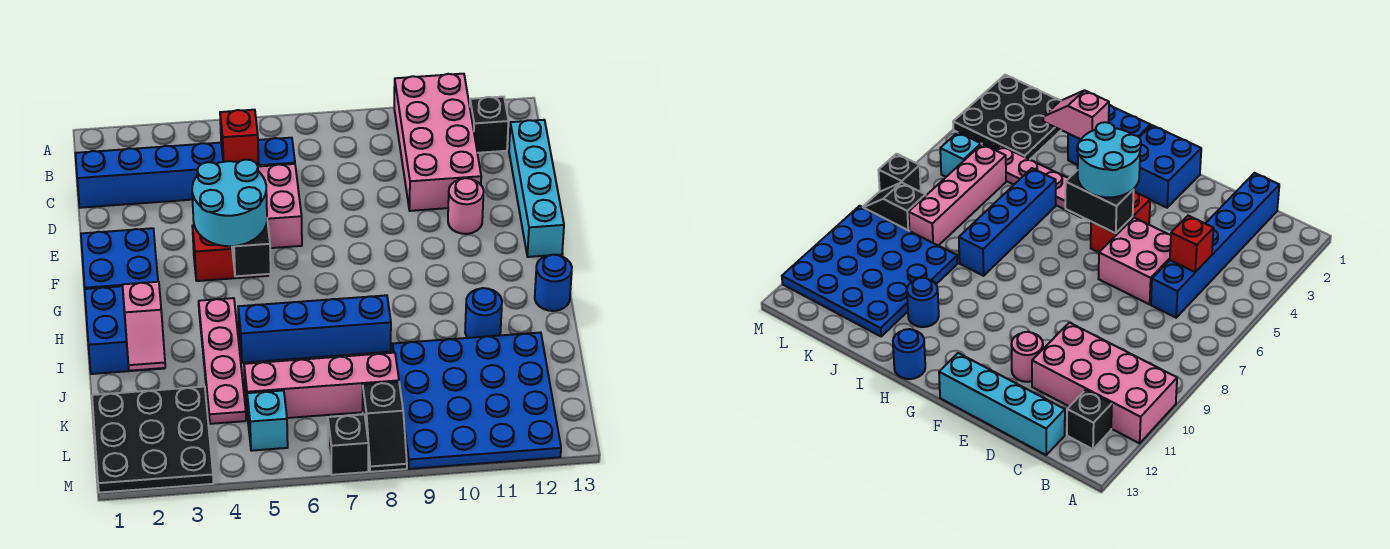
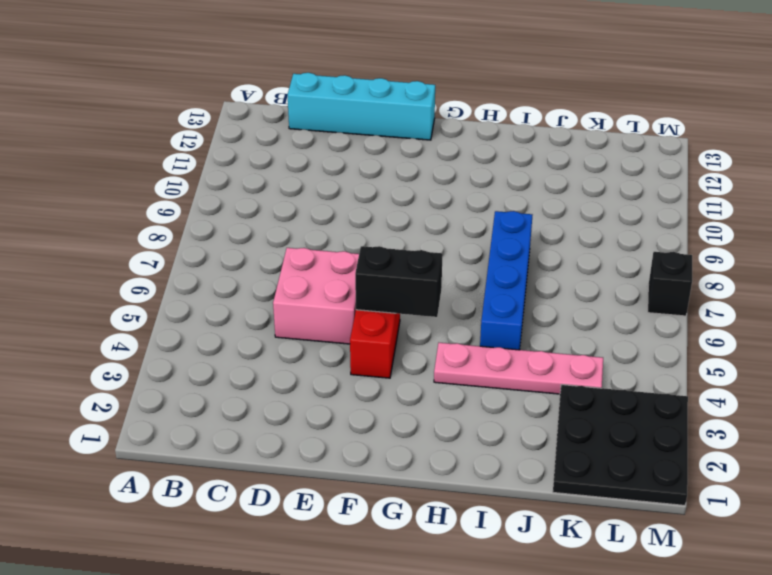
none -> pink 2x4 brick [394,74,481,211]
none -> black 1x1 brick [470,97,508,153]
none -> blue 1x6 brick [75,138,295,208]

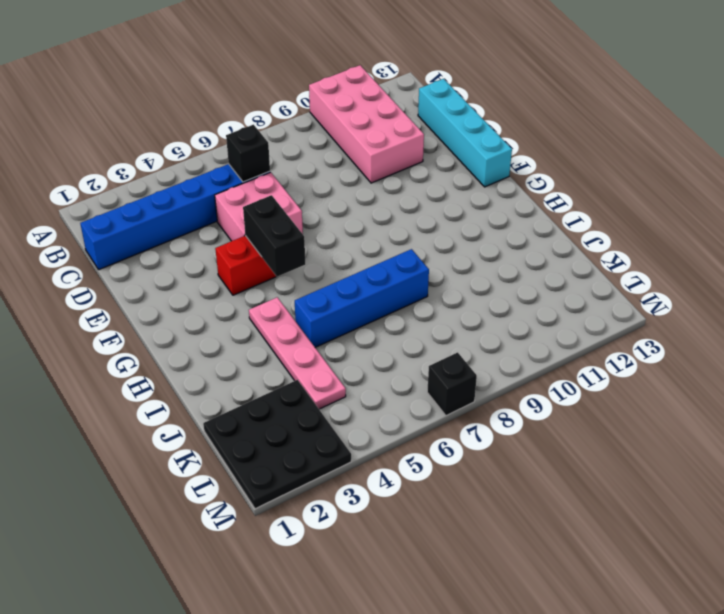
black 1x1 brick [226,125,270,182] -> black 1x1 brick moved to [470,97,508,153]
none -> pink 1x1 round brick [448,178,484,234]
none -> blue 2x2 brick [81,228,158,289]
none -> blue 2x2 brick [85,286,164,374]

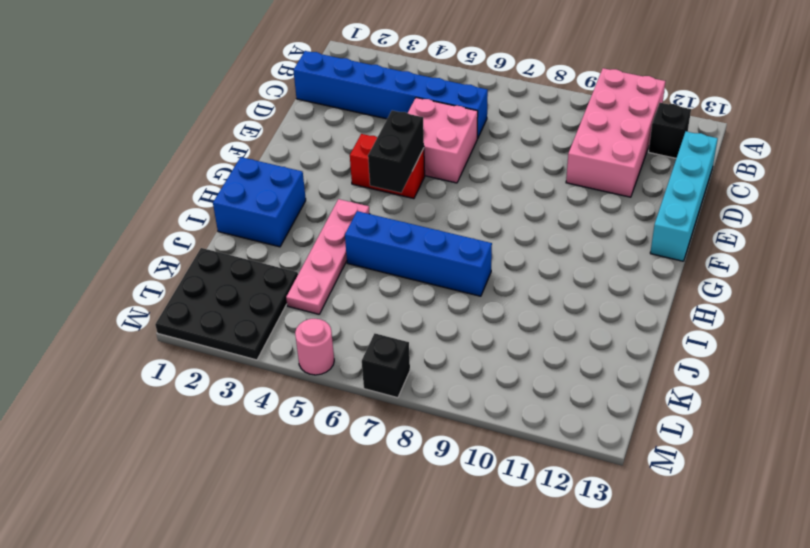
pink 1x1 round brick [295,319,334,375] -> pink 1x1 round brick moved to [448,178,484,234]
none -> blue 2x2 brick [81,228,158,289]
none -> blue 1x1 round brick [535,255,572,311]
none -> blue 1x1 round brick [465,288,502,338]

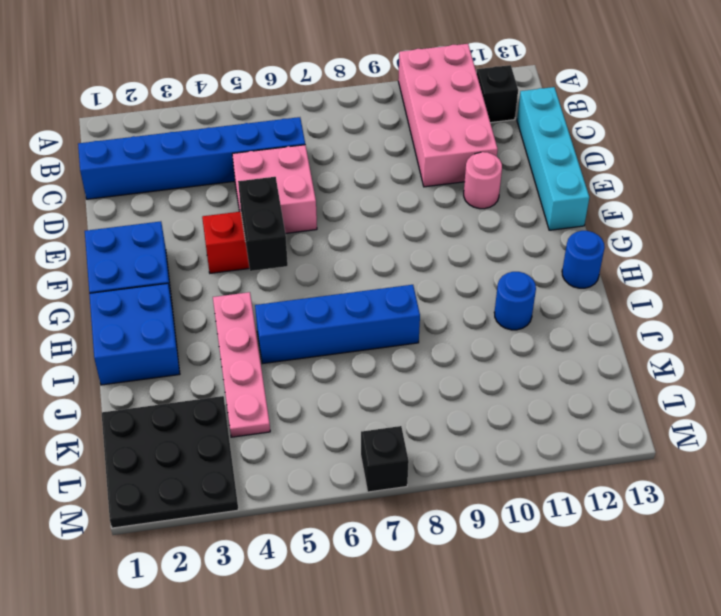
none -> blue 4x4 plate [393,332,561,469]
none -> pink 1x4 brick [244,353,399,418]
none -> cyan 1x1 brick [247,390,288,451]

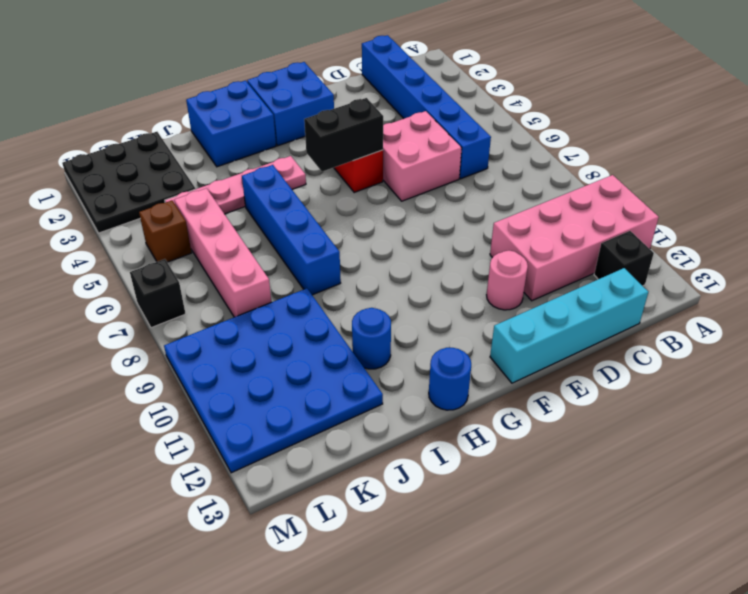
brown 1x1 brick [139,200,192,262] -> cyan 1x1 brick [247,390,288,451]
none -> black 1x2 slope [363,382,407,472]
none -> red 1x1 brick [220,110,259,165]
none -> pink 1x2 slope [123,282,165,371]

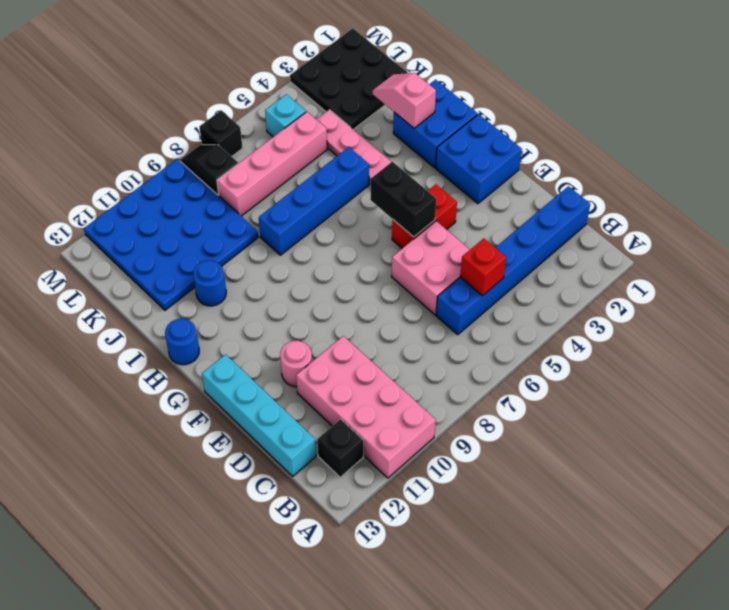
none -> cyan 2x2 round brick [192,159,267,246]

